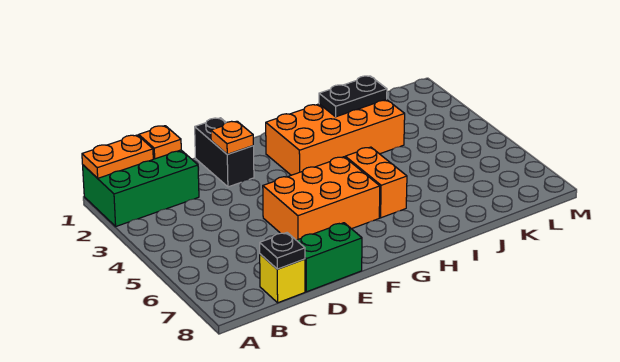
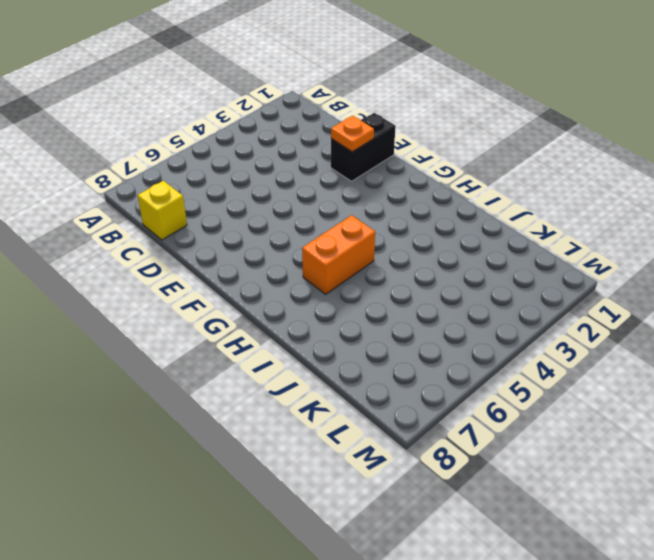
none -> green 2x3 brick [83,150,199,226]
none -> green 1x2 brick [297,223,362,292]
none -> orange 2x3 brick [263,157,380,240]

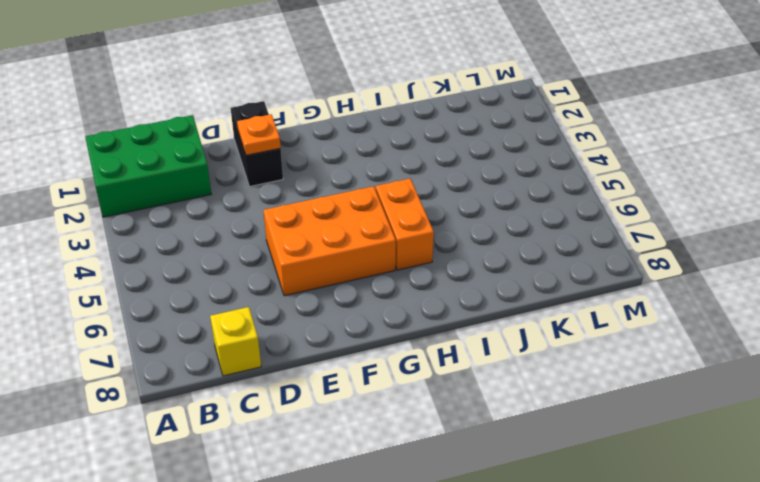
none -> green 1x2 brick [297,223,362,292]
none -> orange 2x4 brick [266,99,405,175]
none -> orange 1x2 plate [82,135,153,178]

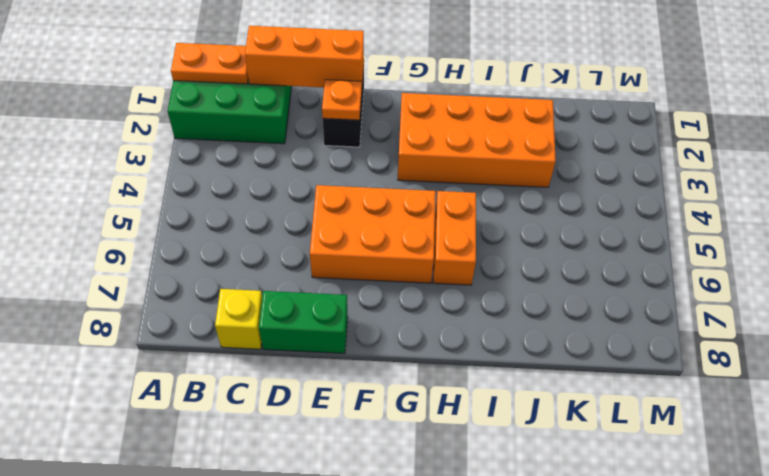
orange 1x3 brick [245,26,364,88] -> orange 1x1 plate [139,126,181,159]
none -> black 1x1 plate [260,233,305,269]
none -> black 1x2 plate [319,76,387,117]

